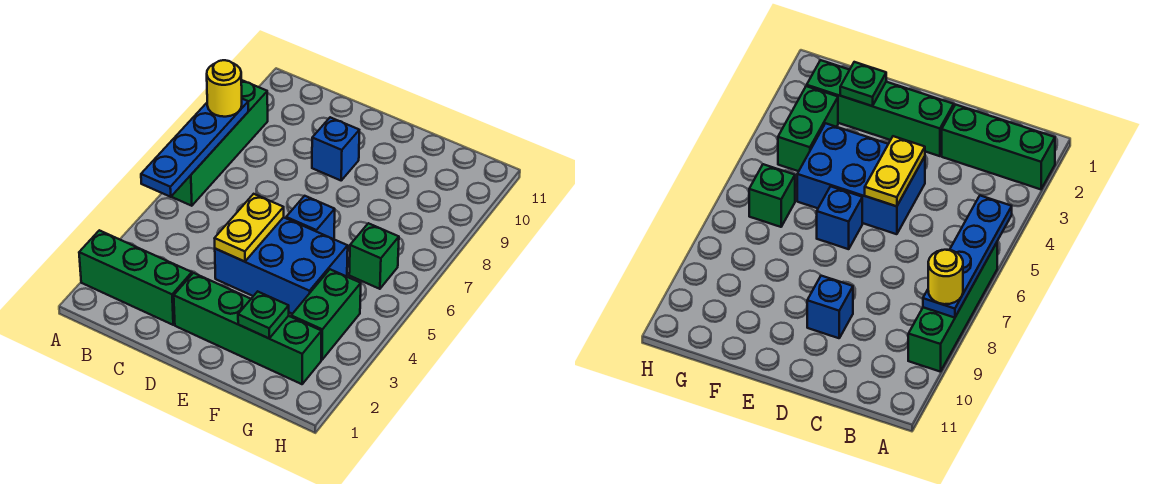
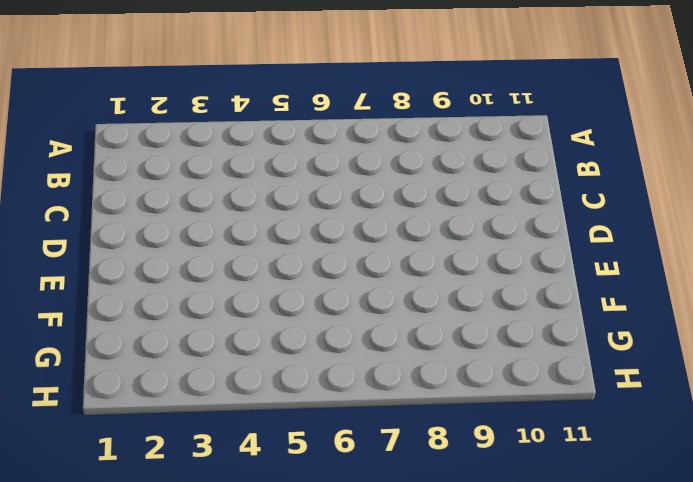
none -> green 1x3 brick [79,230,192,325]
none -> green 1x4 brick [171,80,268,206]
none -> green 1x4 brick [174,273,322,384]

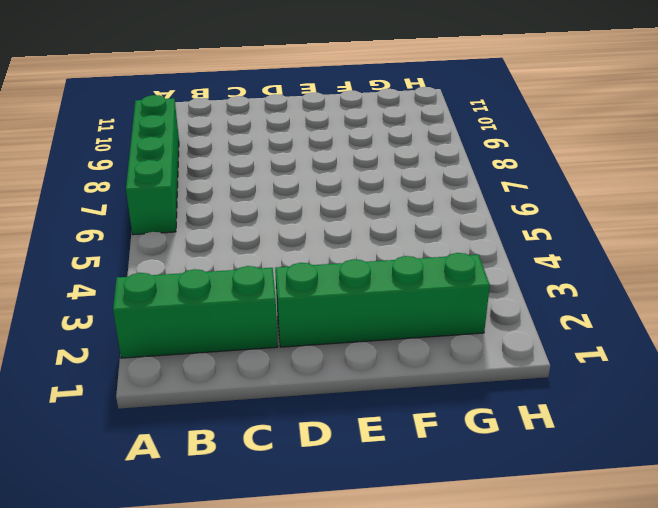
none -> blue 2x3 brick [215,217,348,314]
none -> blue 1x1 brick [312,117,359,180]
none -> blue 1x1 brick [286,196,335,239]

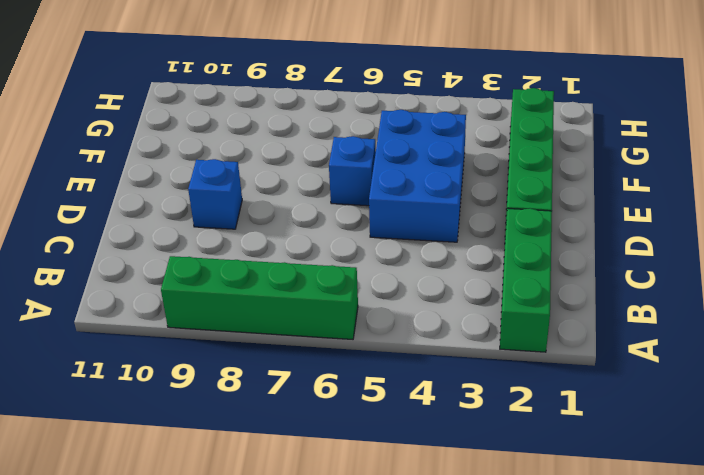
none -> green 1x2 brick [291,269,361,360]
none -> green 1x1 brick [349,223,399,289]
none -> blue 1x4 plate [141,99,248,197]

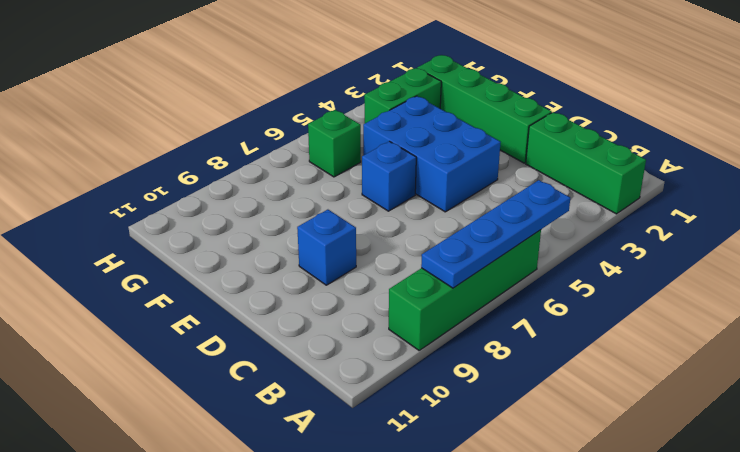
none -> yellow 1x2 plate [215,194,284,262]
none -> green 1x1 plate [238,291,289,338]
none -> yellow 1x1 round brick [207,60,242,117]

